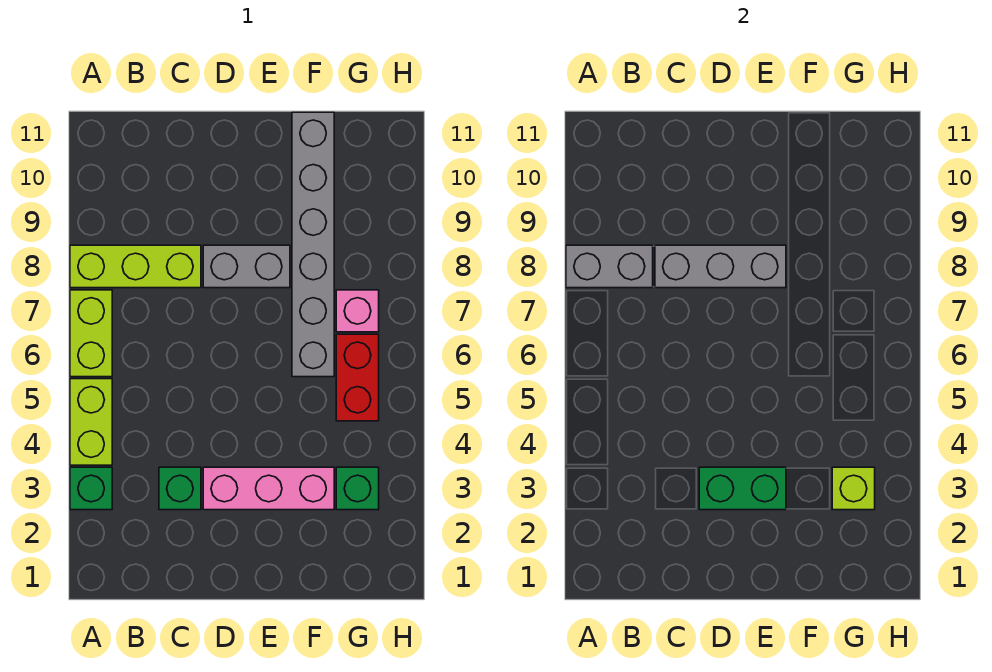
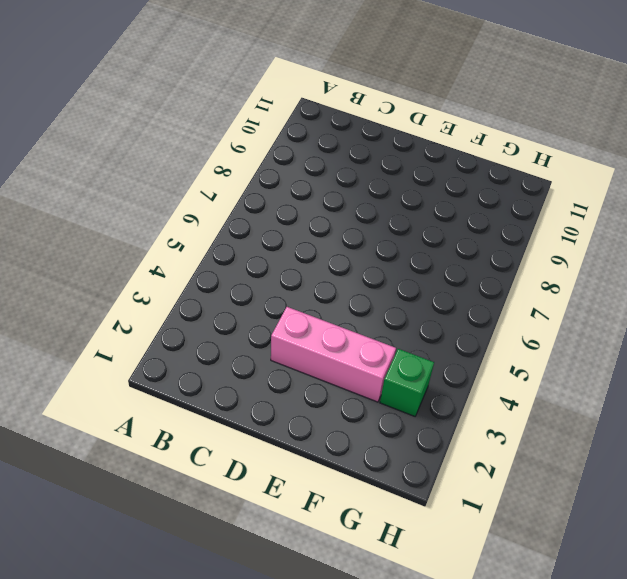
none -> green 1x1 brick [70,467,112,510]
none -> lime 1x2 brick [70,379,112,465]
none -> lime 1x2 brick [70,290,112,377]

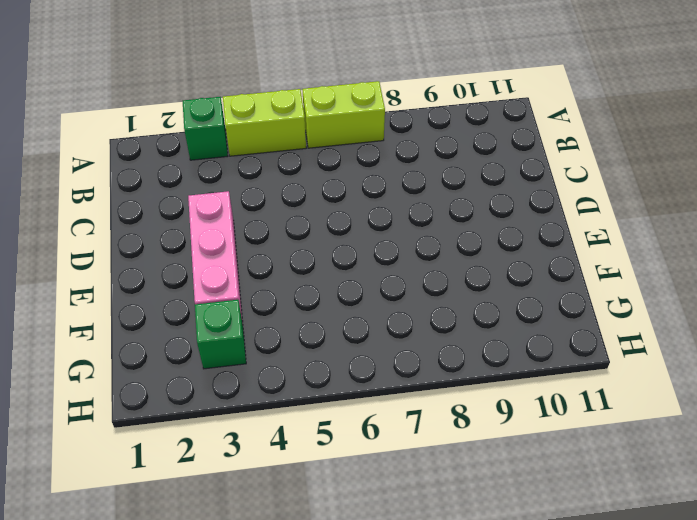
none -> lime 1x3 brick [70,245,201,288]
none -> green 1x1 brick [159,467,201,510]
none -> grey 1x2 brick [203,245,290,288]

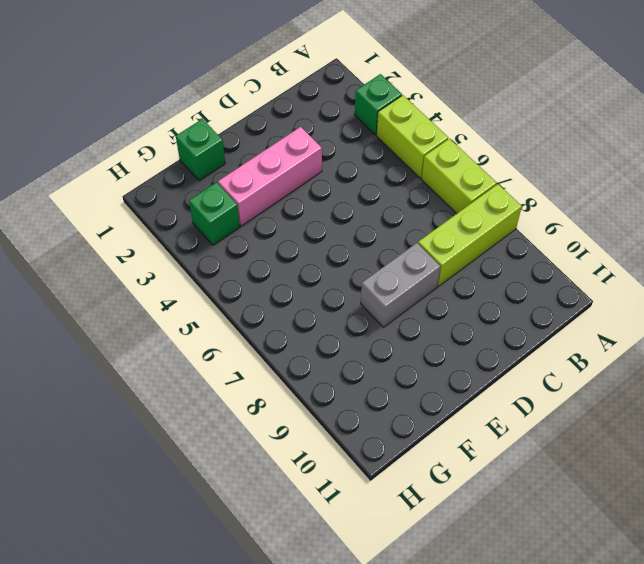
green 1x1 brick [176,119,225,181] -> green 1x1 brick moved to [159,467,201,510]
none -> grey 1x6 brick [292,112,334,377]
none -> red 1x2 brick [336,334,379,421]
none -> pink 1x1 brick [336,290,379,332]

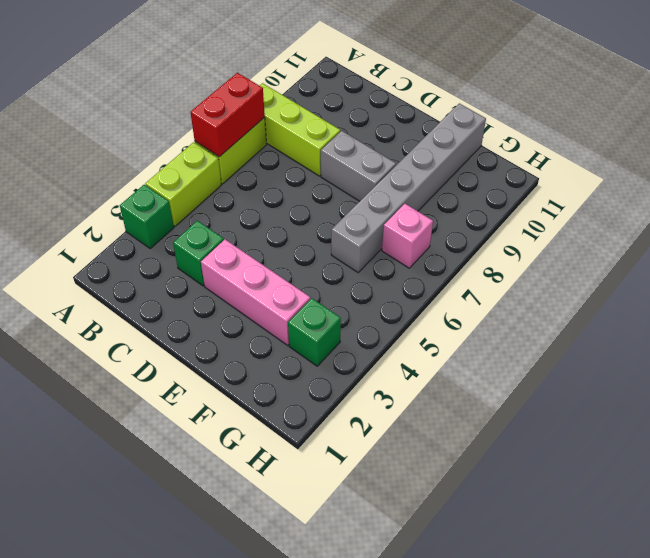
red 1x2 brick [190,73,265,157] -> red 1x2 brick moved to [336,334,379,421]
none -> grey 1x2 brick [566,245,653,288]
none -> grey 1x3 brick [655,245,786,288]
none -> green 1x2 brick [699,467,786,510]

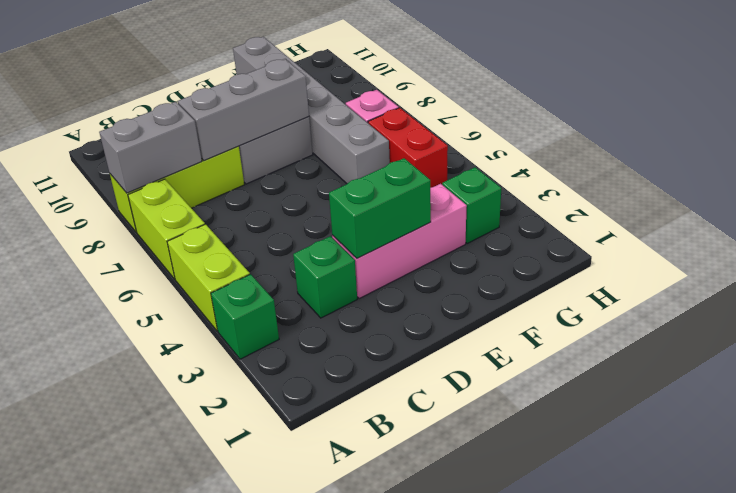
none -> lime 1x1 brick [832,467,875,510]

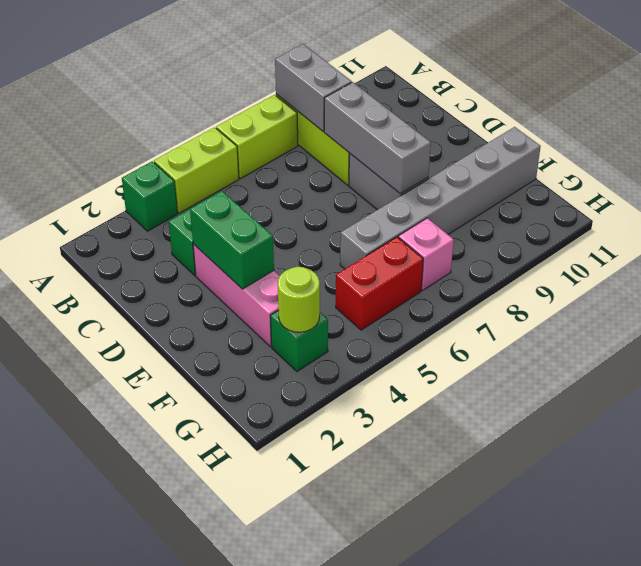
lime 1x1 round brick [278,267,320,332] -> lime 1x1 brick [832,467,875,510]

